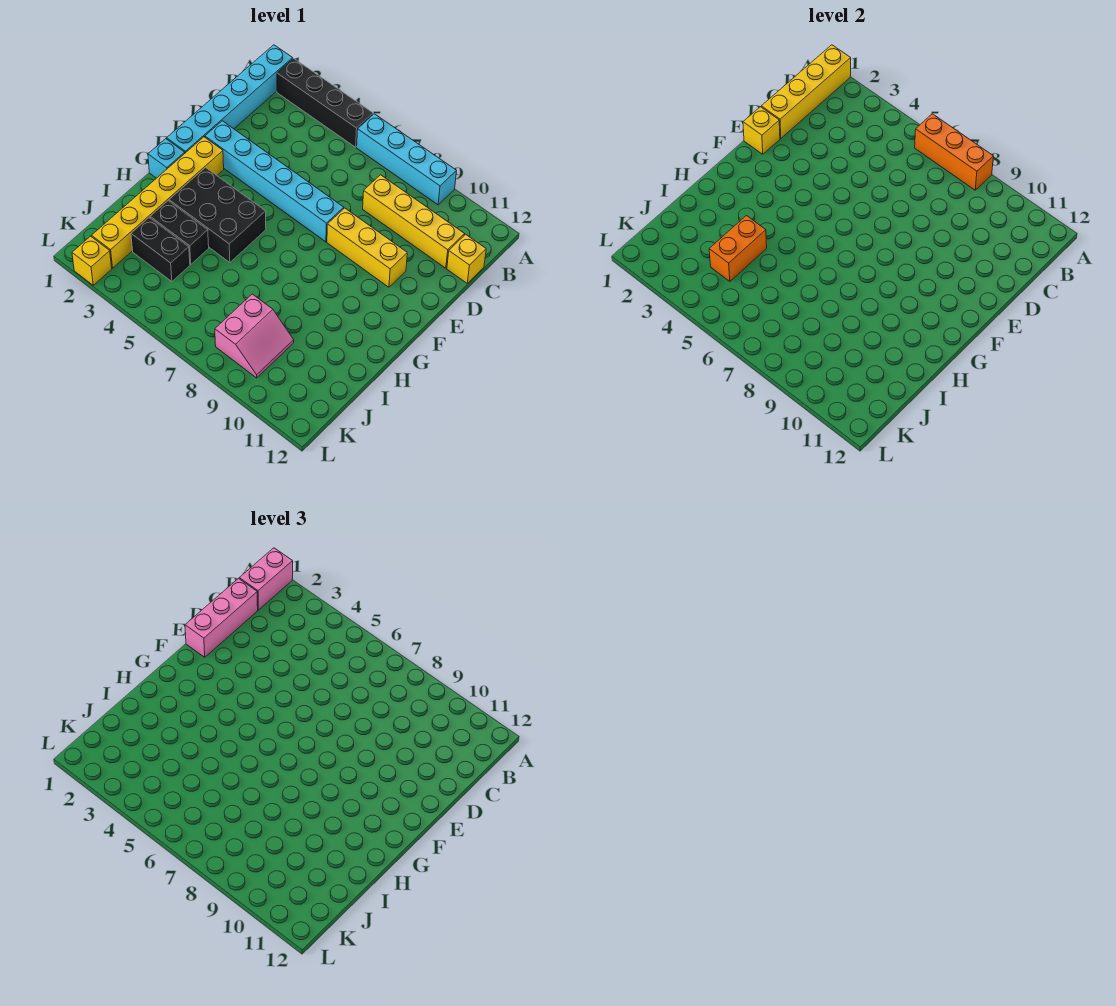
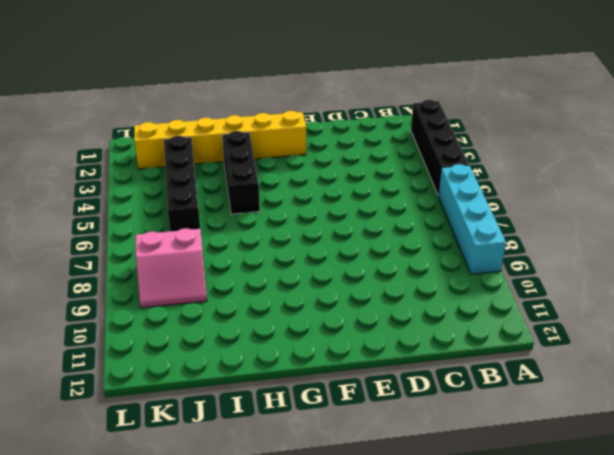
black 1x3 brick [222,131,260,214] -> black 2x3 brick [169,168,266,263]
black 1x4 brick [164,136,200,231] -> black 1x2 brick [131,217,190,281]
none -> cyan 1x6 brick [167,45,293,153]
none -> yellow 1x4 brick [363,175,464,268]
none -> yellow 1x1 brick [447,234,486,283]

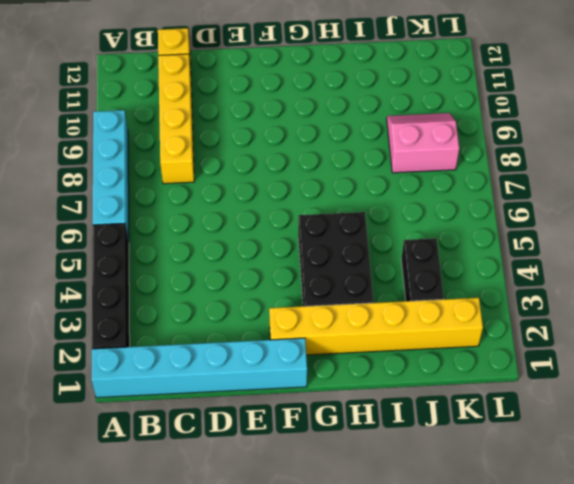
none -> cyan 1x6 brick [205,121,344,242]
none -> yellow 1x3 brick [327,208,407,287]
none -> cyan 1x1 brick [148,139,185,178]

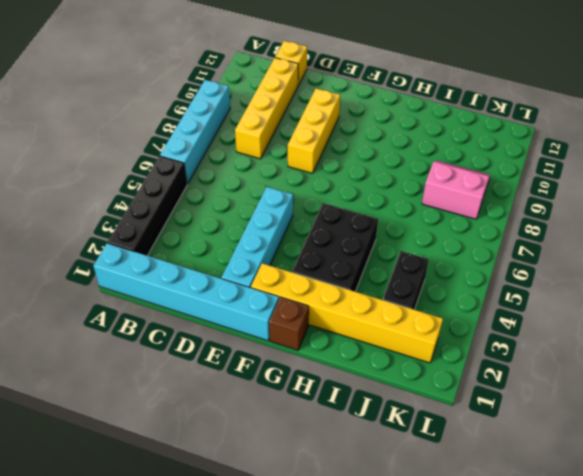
cyan 1x4 brick [222,187,293,288] -> cyan 1x6 brick [205,121,344,242]
brown 1x1 brick [269,297,309,350] -> cyan 1x1 brick [148,139,185,178]
none -> black 1x2 brick [150,201,209,264]
none -> yellow 1x1 brick [72,236,112,285]
none -> yellow 1x4 brick [761,45,851,138]

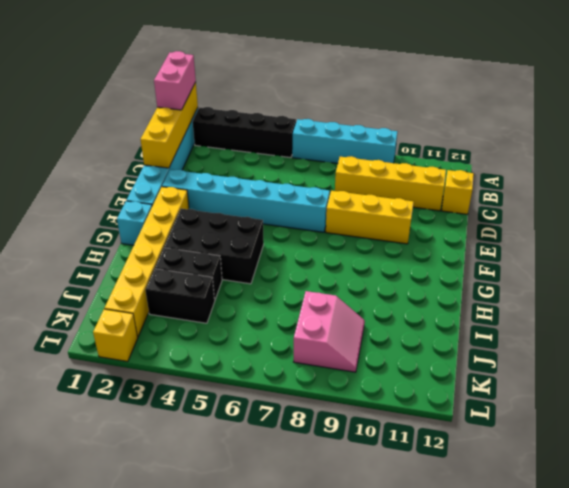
none -> orange 1x3 brick [915,114,993,190]
none -> yellow 1x1 brick [743,107,780,154]
none -> orange 1x2 brick [709,216,767,281]

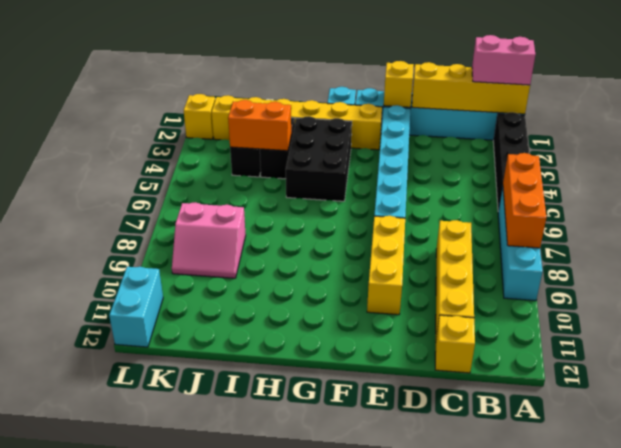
cyan 1x2 brick [109,267,163,347] -> none
none -> pink 1x3 brick [185,579,258,657]

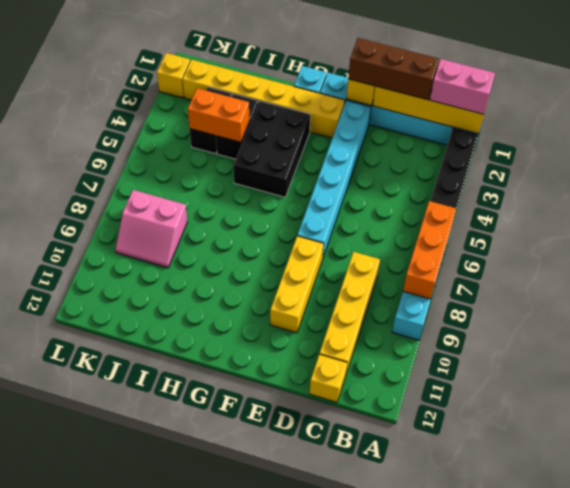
brown 1x3 brick [348,38,439,100] -> pink 1x3 brick [185,579,258,657]

